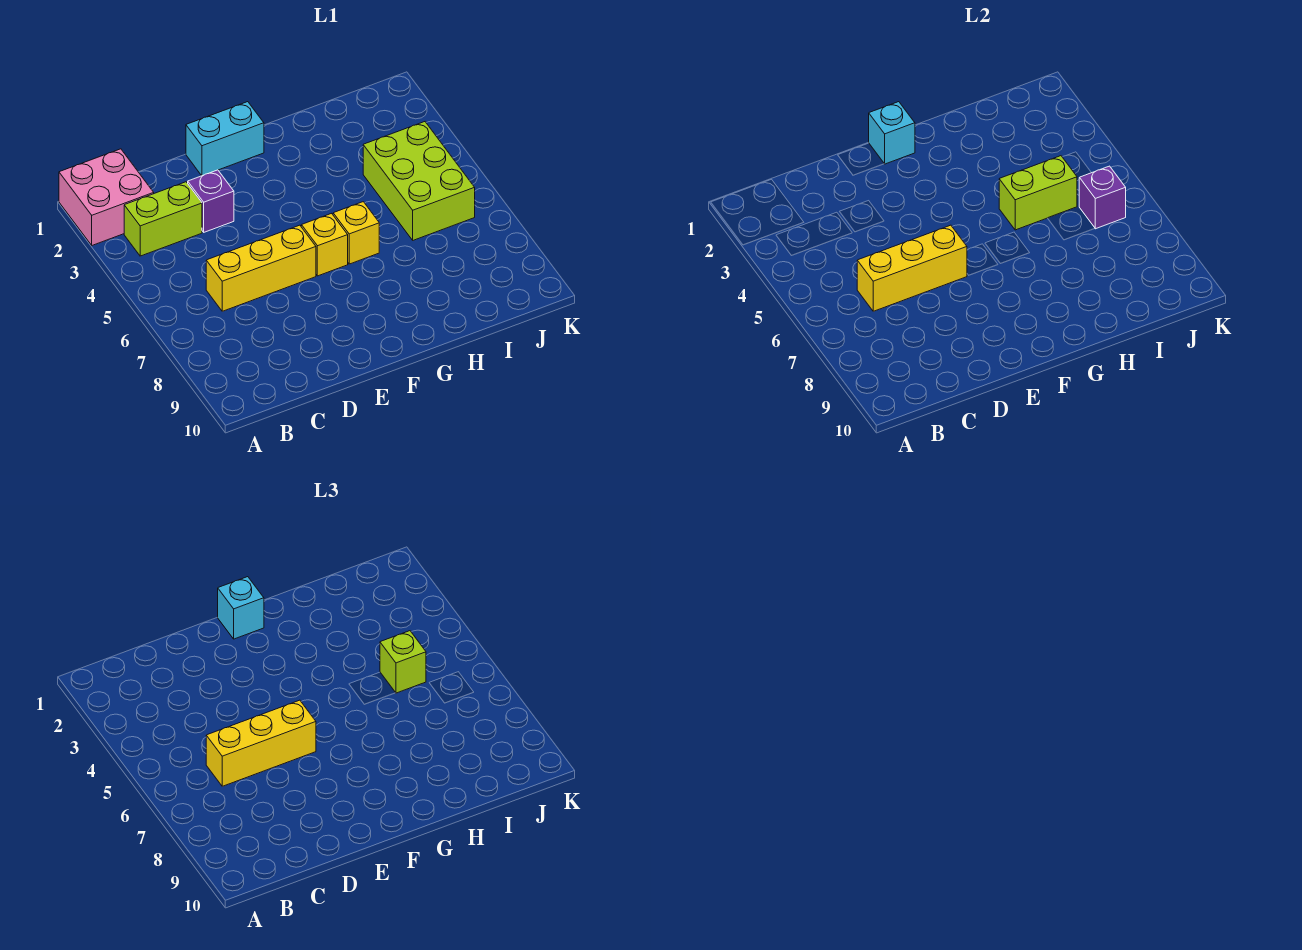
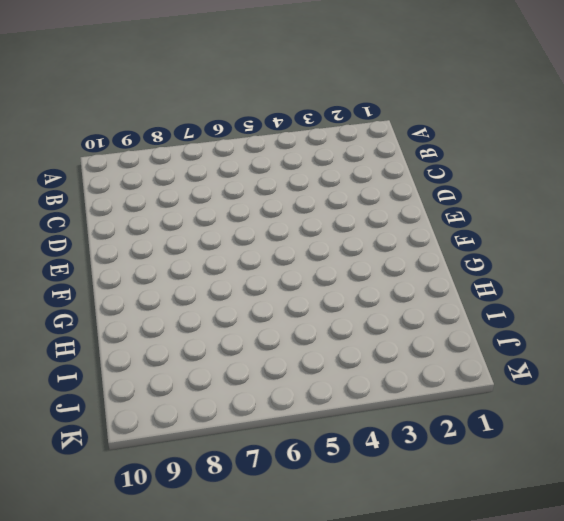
none -> pink 2x2 brick [59,149,154,245]
none -> lime 1x2 brick [124,182,202,256]
none -> yellow 1x3 brick [206,225,316,311]

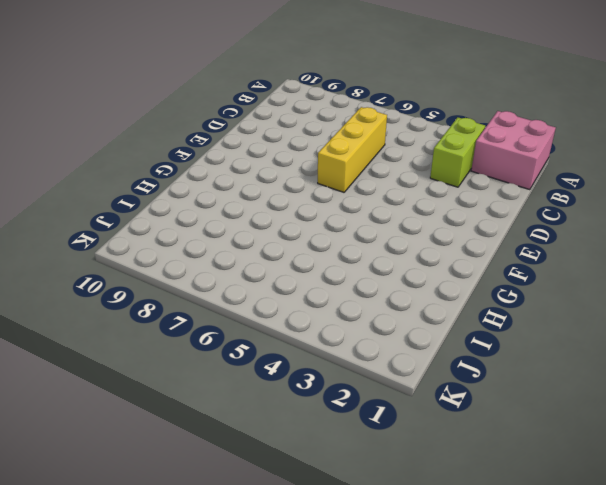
none -> purple 1x1 brick [188,170,234,232]
none -> cyan 1x2 brick [186,102,264,176]
none -> yellow 1x1 brick [301,213,348,276]

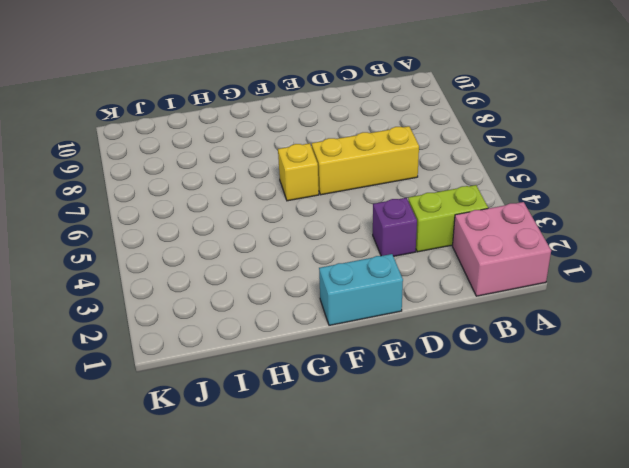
none -> yellow 1x1 brick [333,202,379,264]
none -> lime 2x3 brick [363,122,475,240]
none -> yellow 1x3 brick [857,225,967,311]

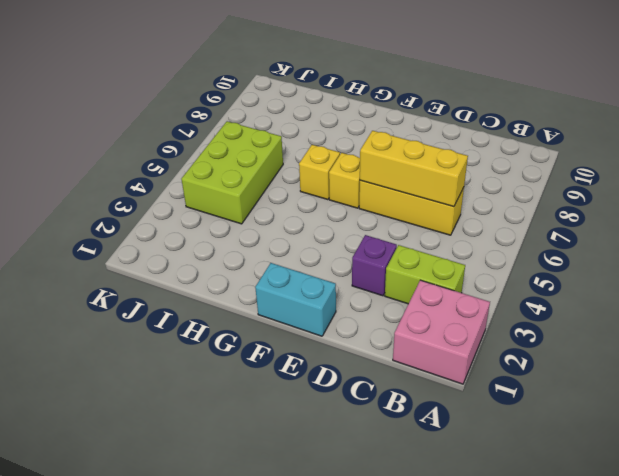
none -> cyan 1x1 brick [869,102,915,164]
none -> lime 1x2 brick [999,156,1077,230]
none -> purple 1x1 brick [1079,166,1126,229]

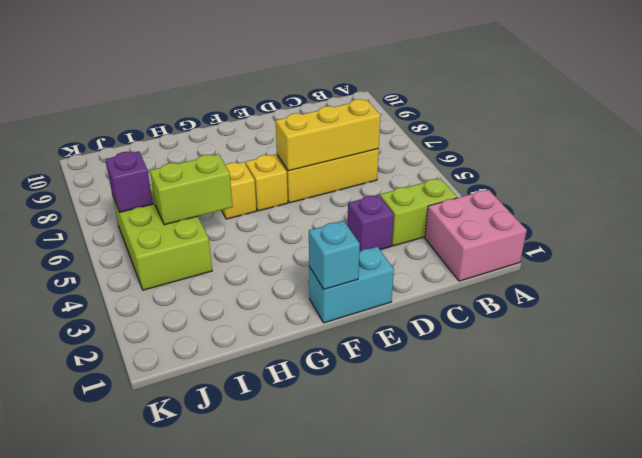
none -> yellow 1x3 brick [206,700,316,786]
none -> cyan 1x1 brick [218,577,264,639]
none -> lime 1x1 brick [380,631,426,693]

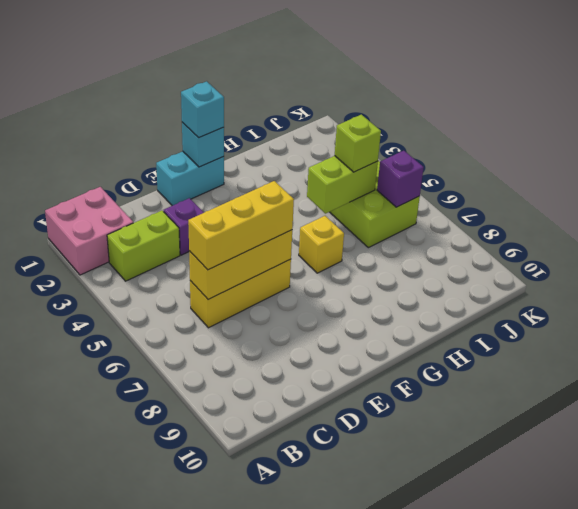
none -> yellow 1x1 brick [301,213,348,276]

